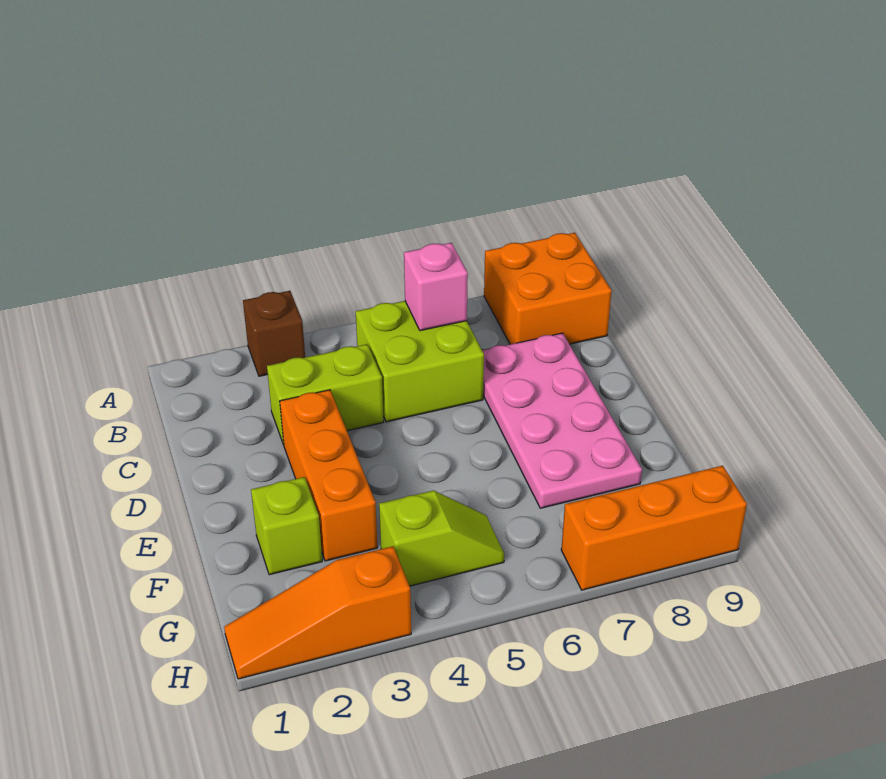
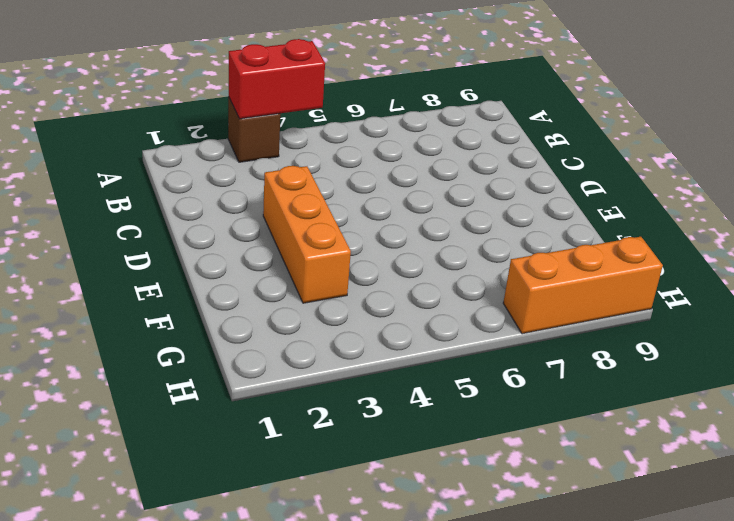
red 1x2 brick [229,39,325,119] -> none
none -> orange 2x2 brick [484,233,612,344]
none -> lime 2x2 brick [356,301,484,422]

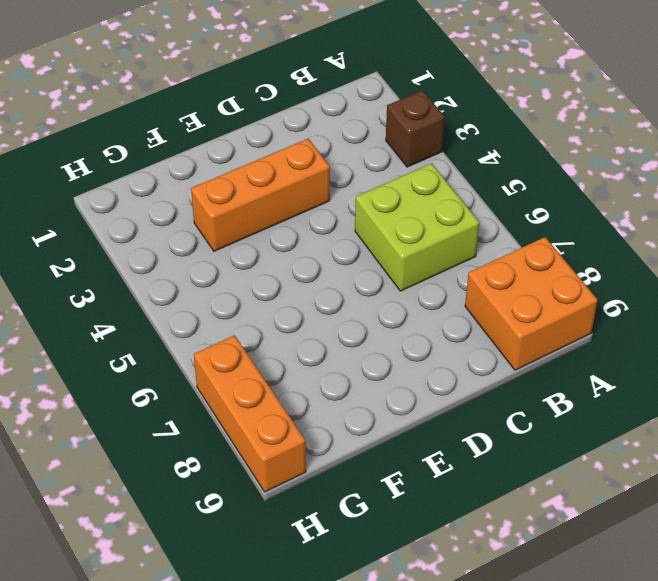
none -> lime 1x2 brick [267,344,383,445]
none -> pink 2x4 plate [483,333,642,508]

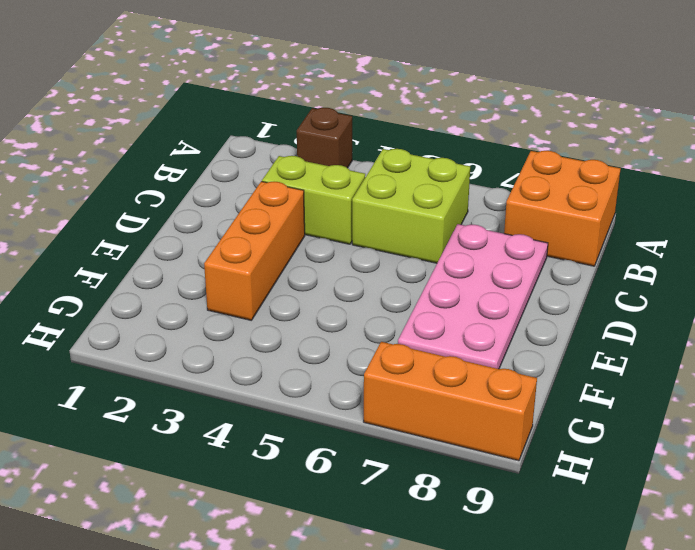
none -> lime 1x1 brick [251,477,322,575]
none -> lime 1x2 slope [379,490,504,586]

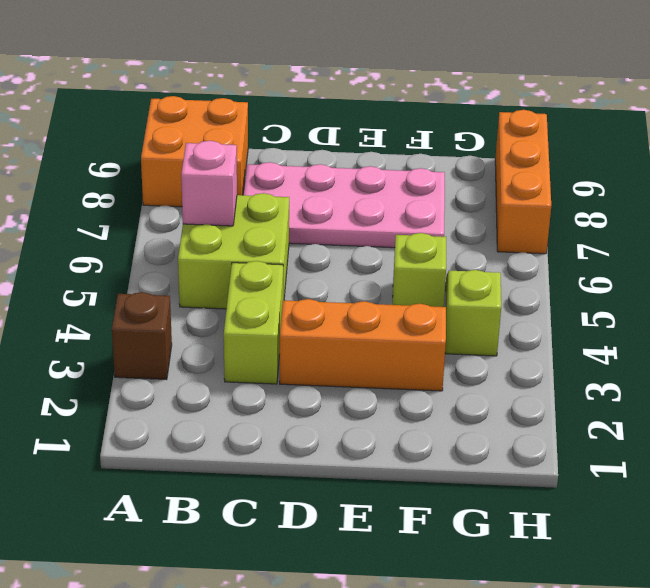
lime 1x1 brick [393,233,446,307] -> lime 1x1 brick moved to [251,477,322,575]
none -> orange 1x3 slope [224,546,411,679]

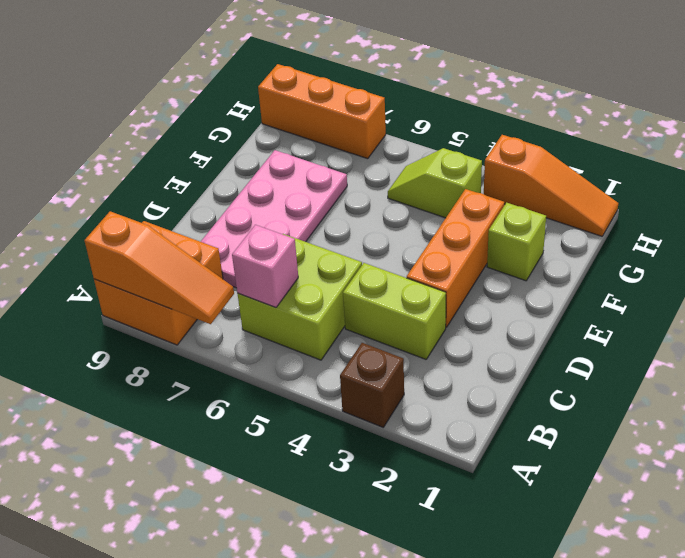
orange 1x3 slope [85,211,234,324] -> none

